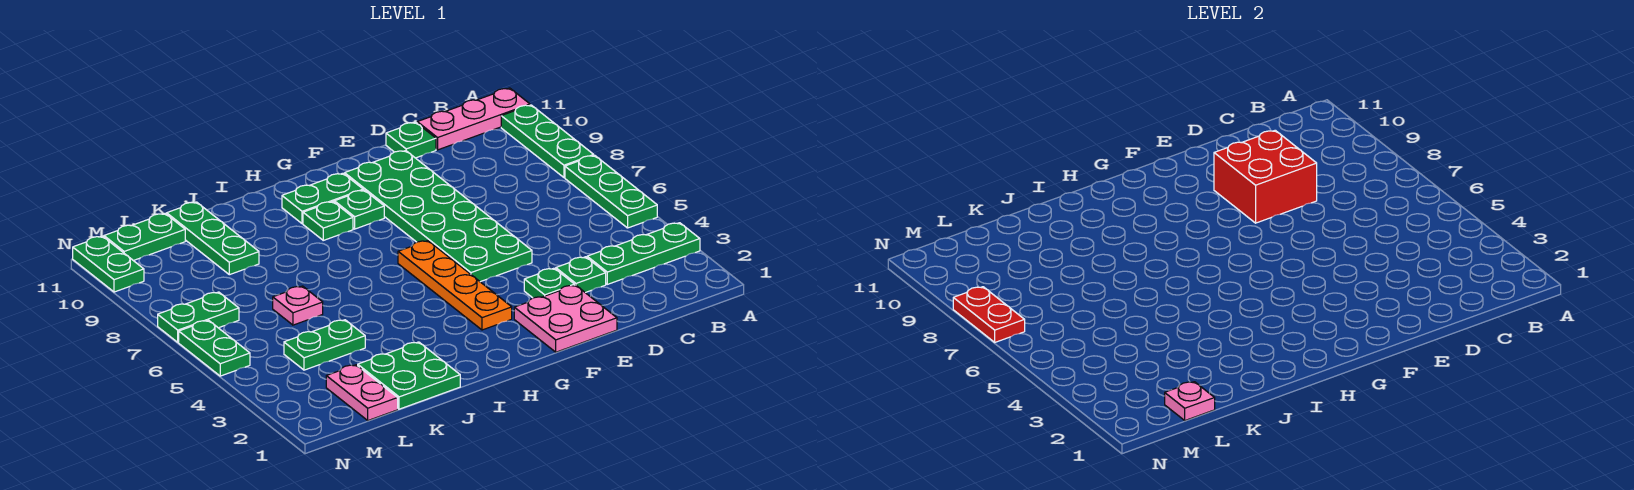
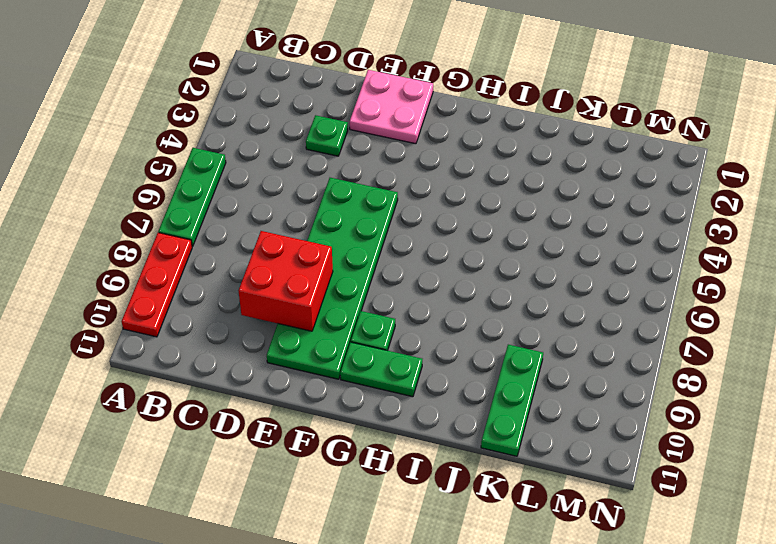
red 1x3 plate [122,233,192,337] -> green 1x3 plate [501,105,594,177]
none -> green 1x3 plate [587,223,700,284]
none -> pink 1x3 plate [417,88,530,150]
none -> green 1x1 plate [386,122,436,158]

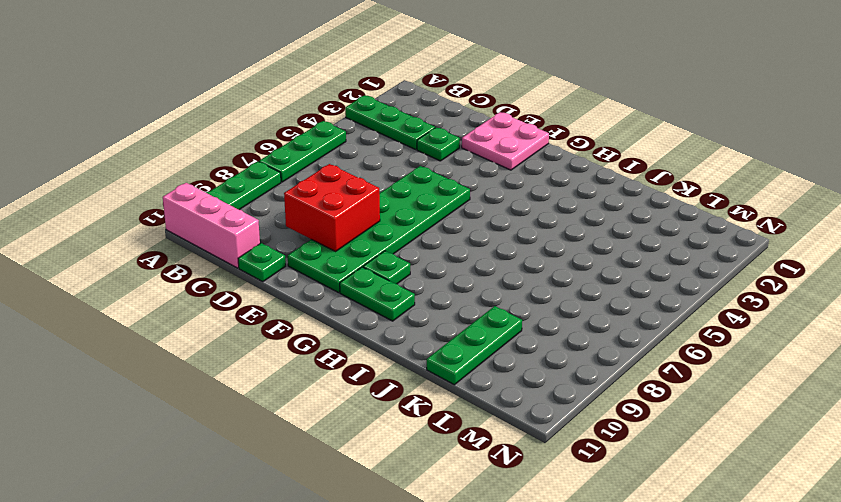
pink 1x3 brick [163,183,260,268] -> pink 1x3 plate [417,88,530,150]
none -> green 1x1 plate [524,268,574,298]
none -> orange 1x4 plate [398,241,512,330]
none -> green 1x1 plate [303,202,353,240]

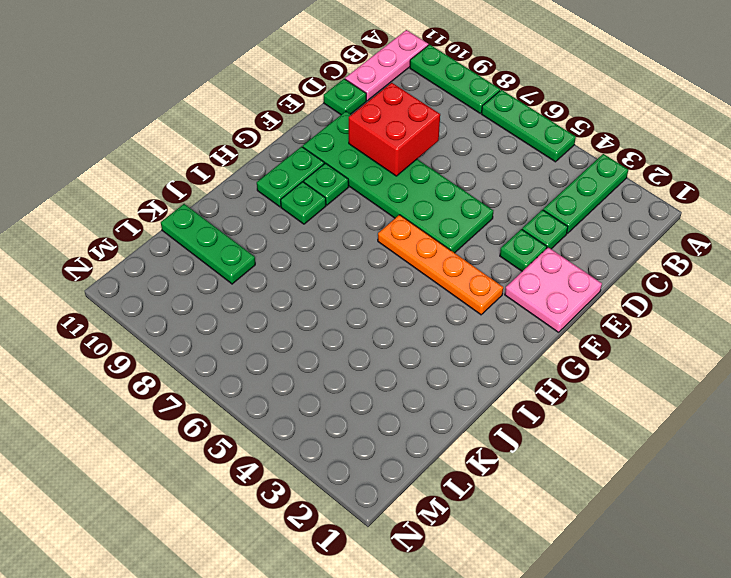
none -> green 2x2 plate [358,342,460,409]
none -> green 1x2 plate [284,320,365,370]
none -> pink 1x1 plate [273,286,323,325]

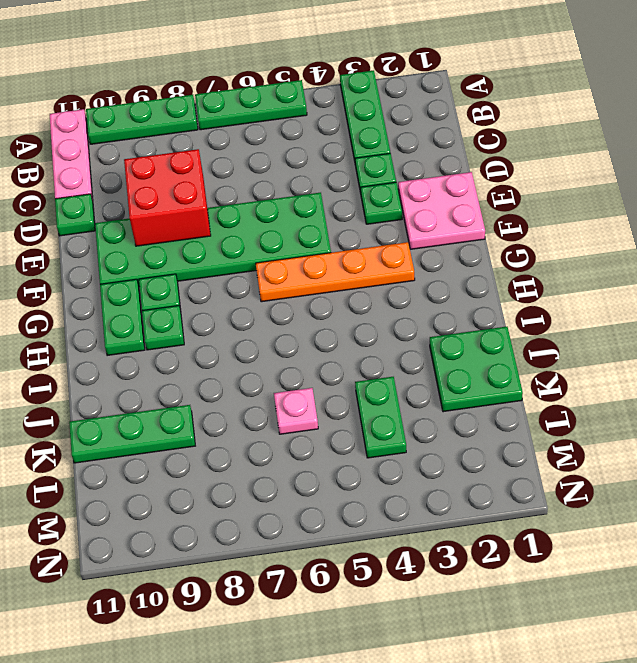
none -> pink 1x2 plate [326,365,398,420]
none -> green 1x2 plate [104,214,185,261]
none -> green 1x2 plate [158,292,239,342]

